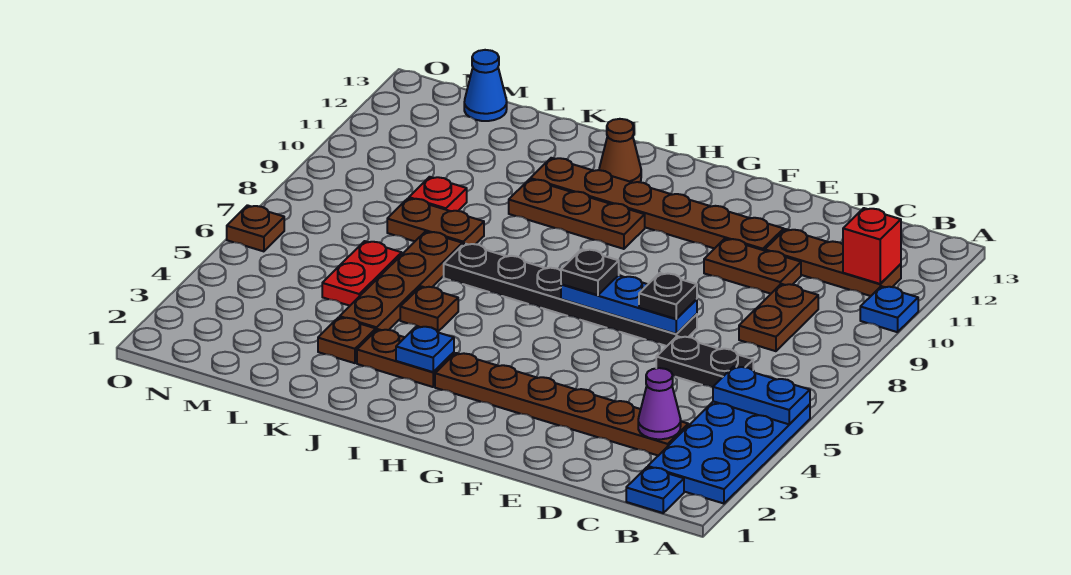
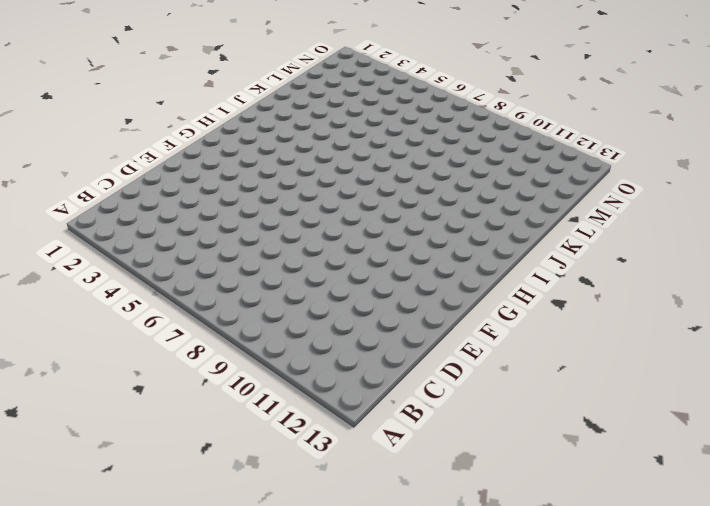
none -> blue 2x4 plate [648,401,810,504]
none -> blue 1x1 plate [860,286,918,332]
none -> blue 1x1 plate [626,467,684,513]

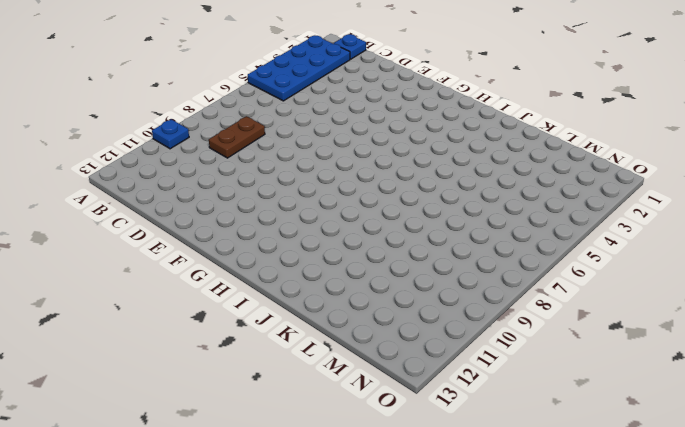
none -> brown 1x3 plate [765,229,901,296]
none -> brown 1x6 plate [435,353,688,456]
none -> black 1x2 plate [656,336,753,388]

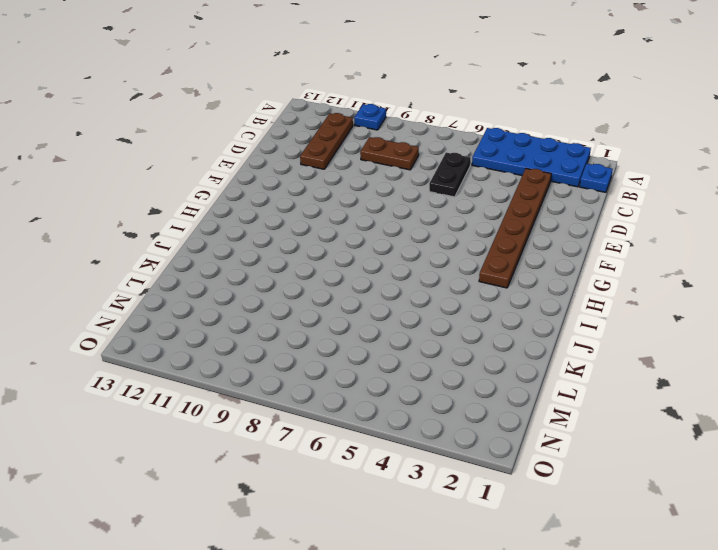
none -> brown 1x2 plate [704,239,801,294]
none -> black 1x6 plate [444,243,697,346]
none -> brown 1x6 plate [530,158,784,251]

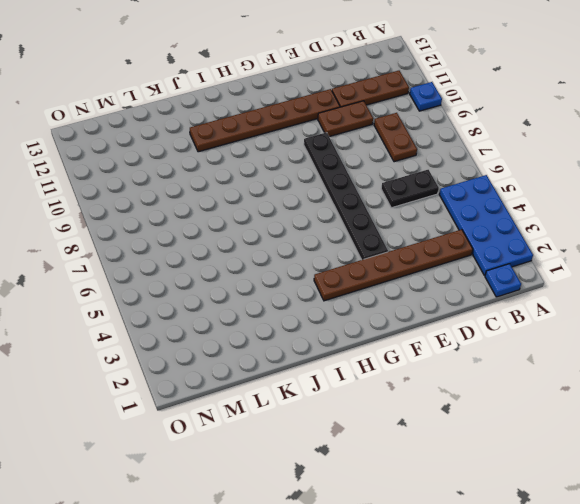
black 1x6 plate [304,132,388,260] -> black 1x6 plate turned to [444,243,697,346]
none -> brown 1x3 plate [509,179,645,249]
none -> brown 1x2 plate [357,329,454,387]
none -> brown 1x1 cone [599,119,641,183]

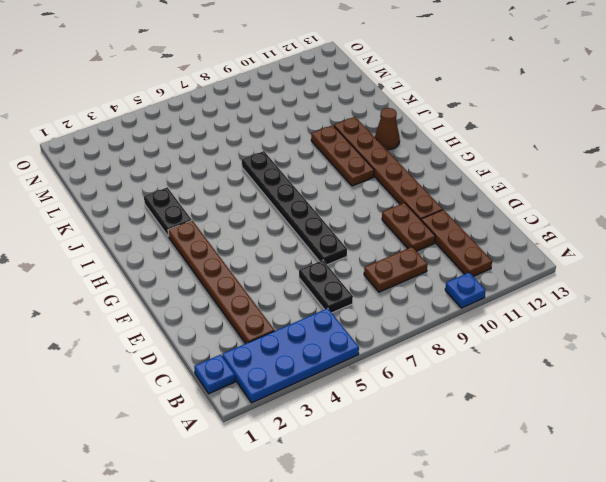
black 1x2 plate [144,187,192,236] -> brown 1x2 plate [357,329,454,387]
none -> brown 1x1 plate [400,286,458,332]
none -> brown 1x1 plate [318,317,376,363]
none -> brown 1x4 plate [340,232,462,330]

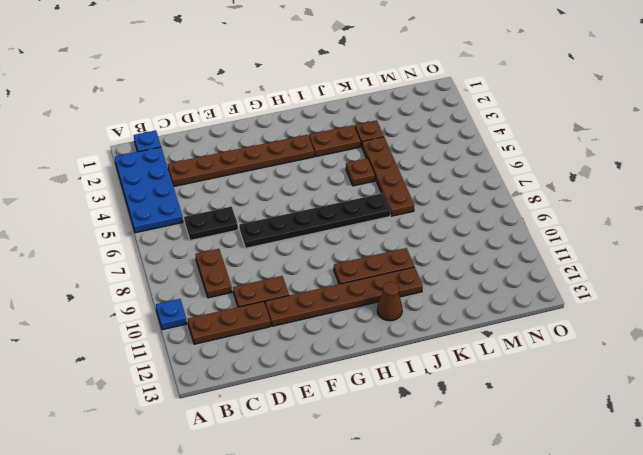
none -> brown 1x2 plate [387,198,484,245]
none -> red 1x2 plate [322,241,402,306]
none -> red 1x1 plate [409,177,467,211]

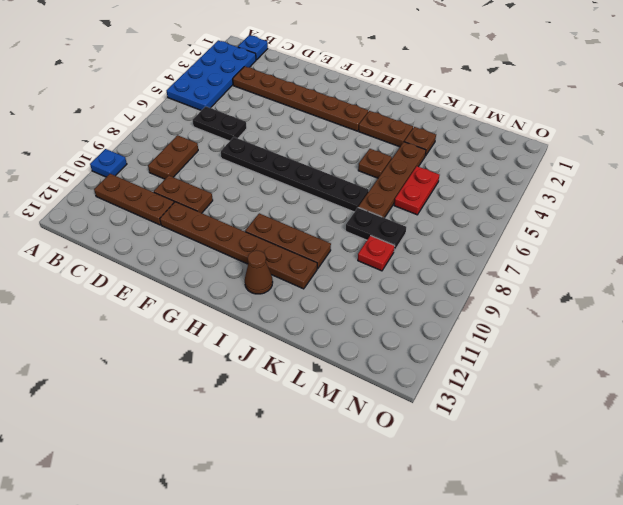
black 1x2 plate [346,208,406,251] -> brown 1x2 plate [387,198,484,245]
none -> blue 1x1 cone [464,50,507,121]
none -> brown 1x1 plate [227,205,284,251]
none -> blue 1x2 plate [713,366,810,424]

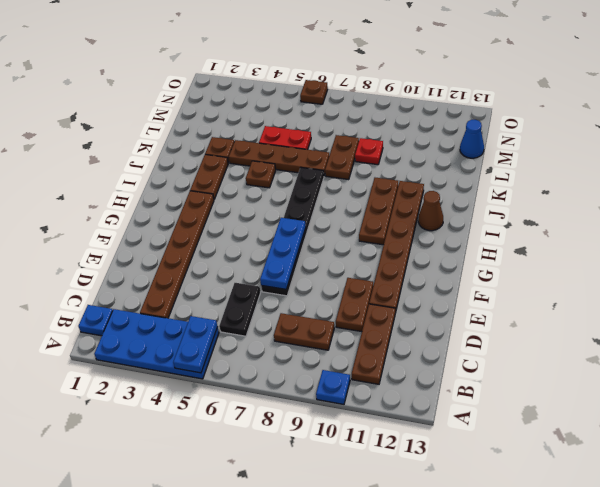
none -> red 1x1 brick [843,208,901,284]
none -> purple 1x1 cone [638,368,681,439]
none -> blue 1x1 plate [396,326,454,372]

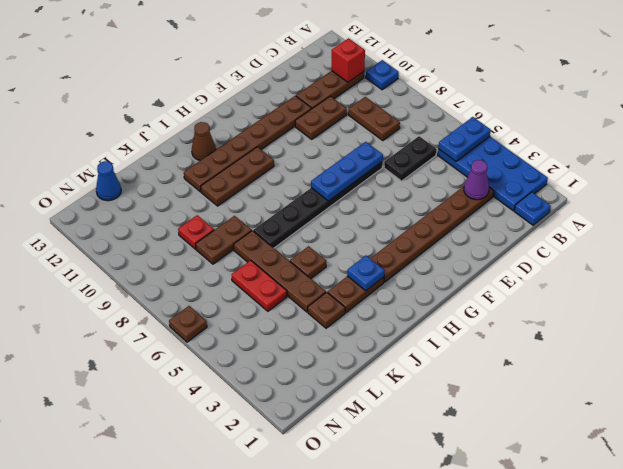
none -> black 1x1 plate [639,273,697,319]
none -> black 1x1 plate [561,249,619,295]

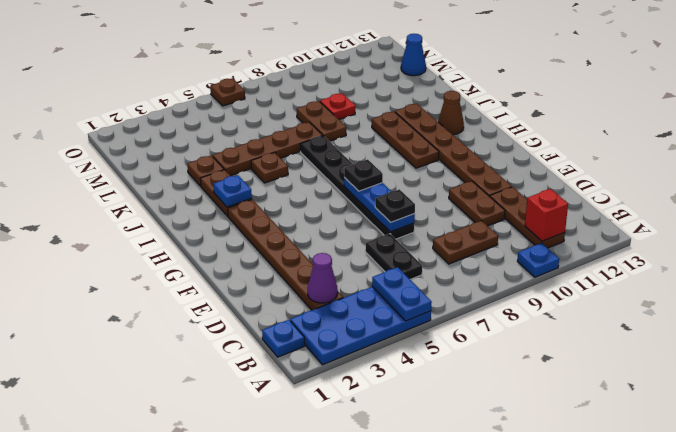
none -> red 1x2 plate [322,241,402,306]

